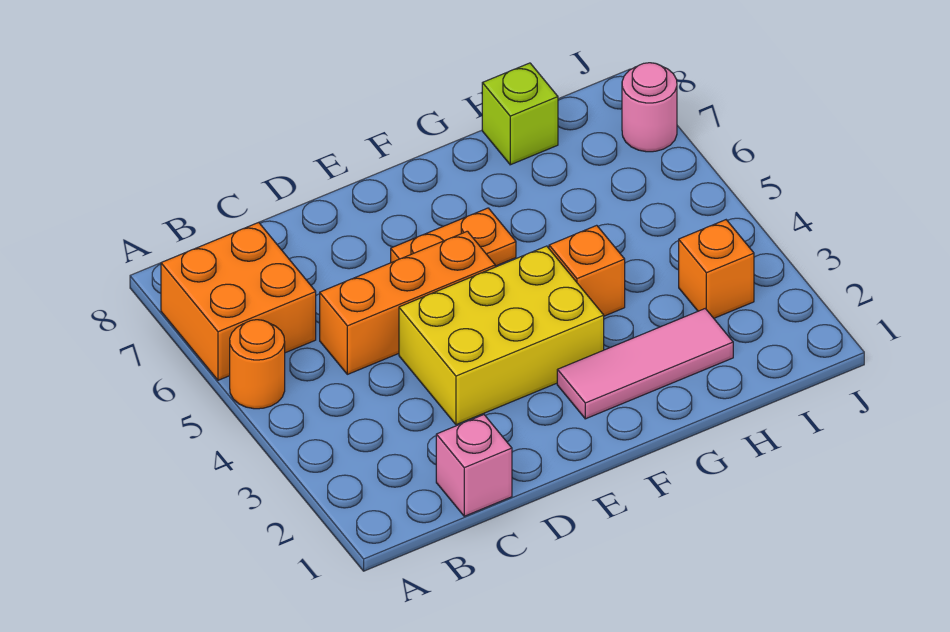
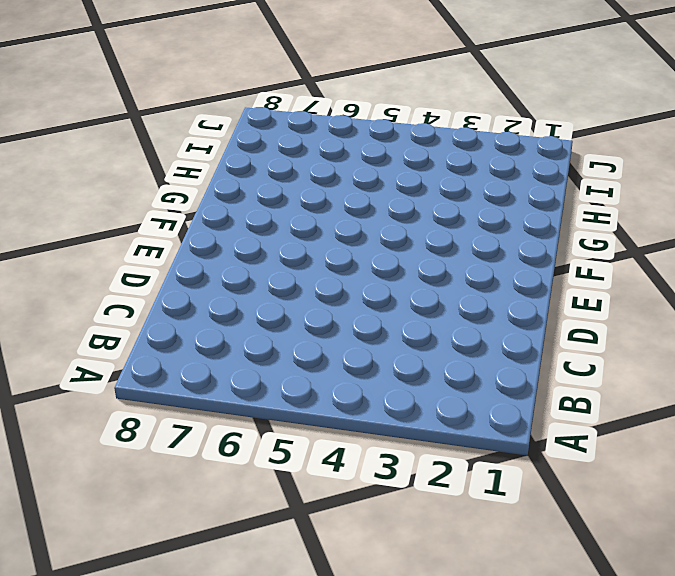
none -> orange 1x1 round brick [230,320,285,409]
none -> orange 2x2 brick [161,222,316,380]

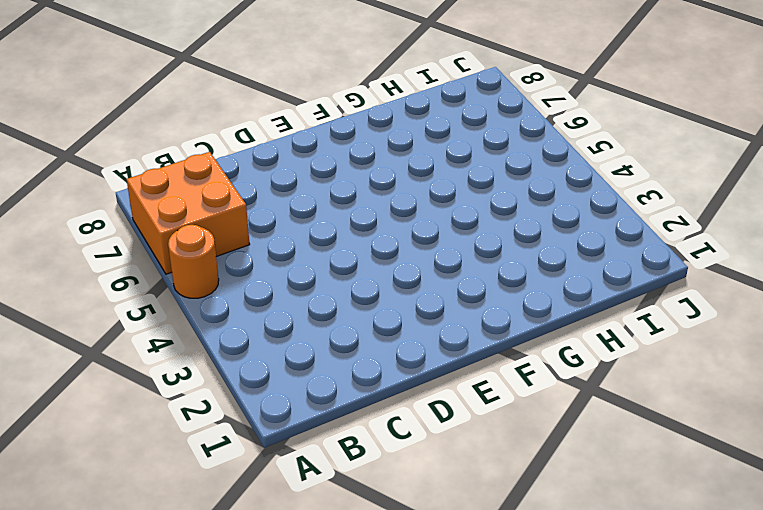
none -> pink 1x1 brick [436,415,512,516]
none -> orange 1x3 brick [320,231,495,374]

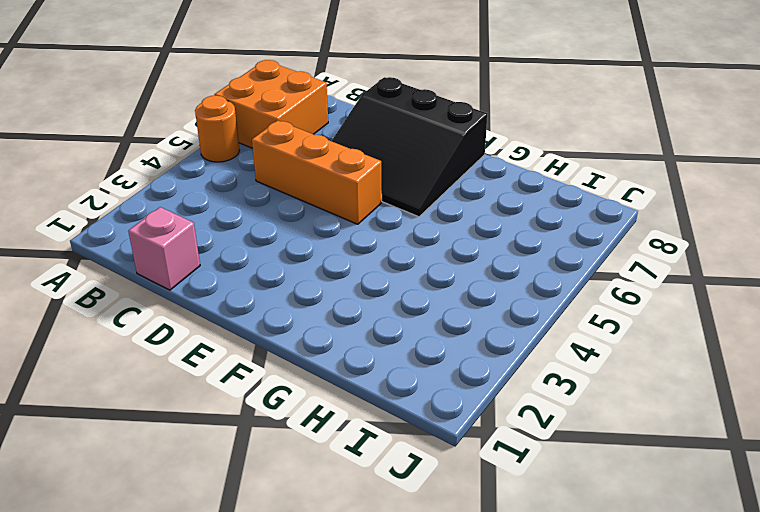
black 3x3 slope [332,77,487,217] -> orange 1x2 plate [391,208,516,266]
none -> yellow 2x3 brick [399,246,604,425]
none -> pink 1x3 tile [557,309,733,419]

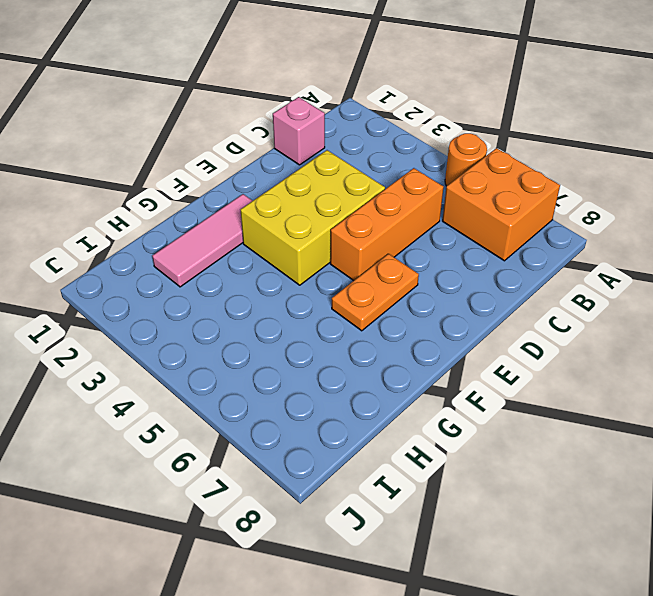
none -> orange 1x1 brick [549,225,625,316]
none -> lime 1x1 brick [482,63,558,165]

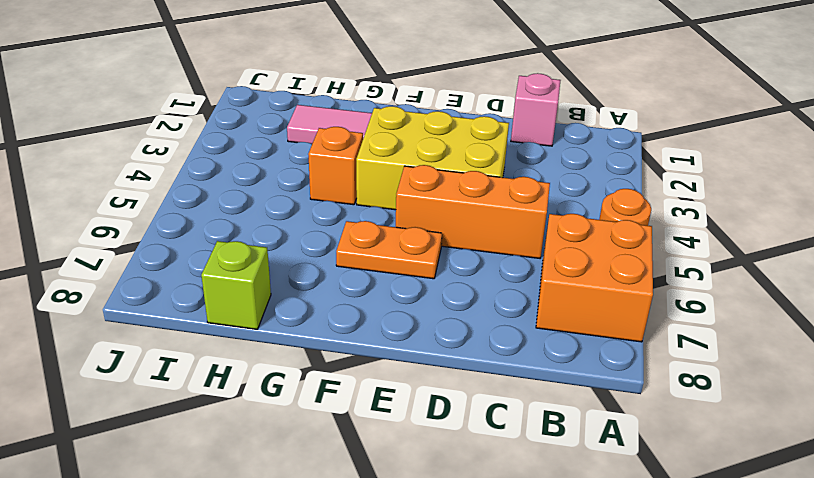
none -> orange 1x1 brick [679,220,754,318]
none -> pink 1x1 round brick [622,63,677,152]

